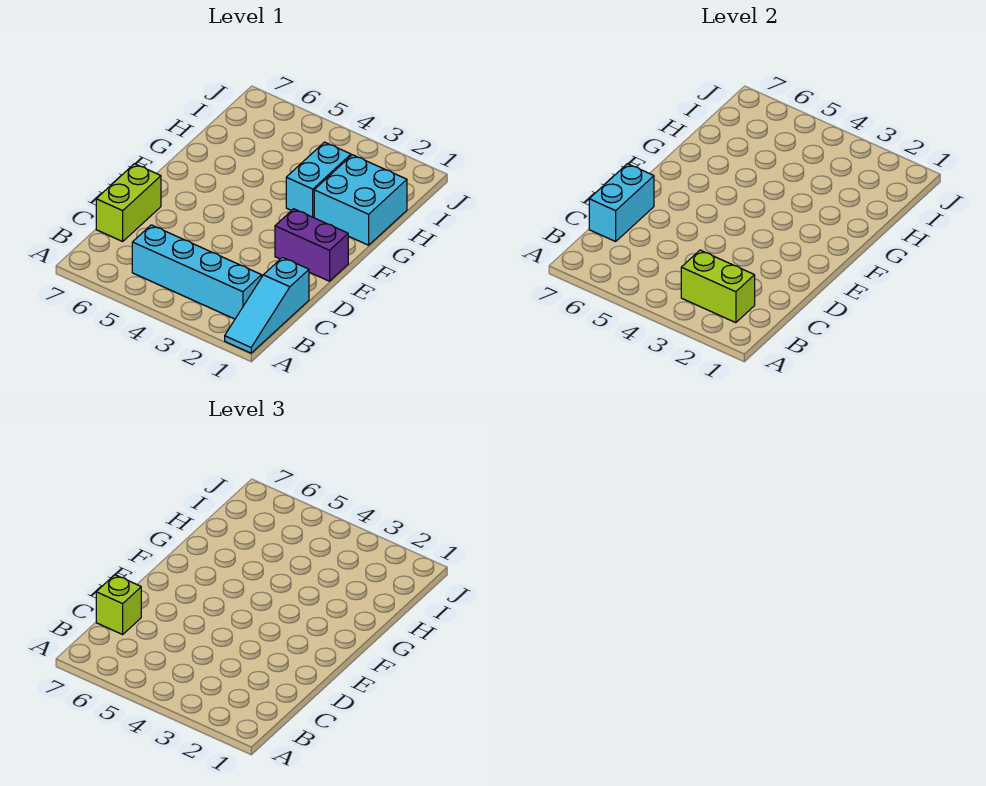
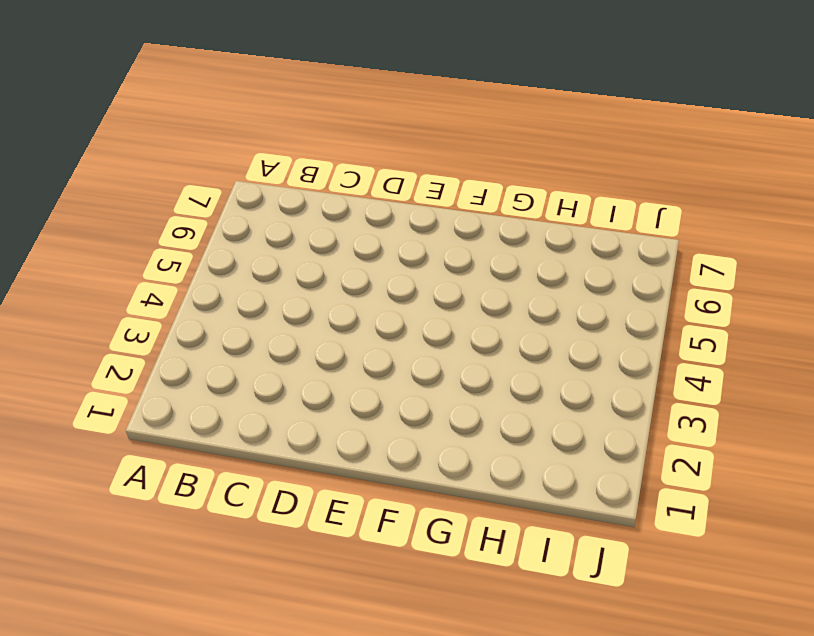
none -> cyan 1x3 slope [225,257,309,353]
none -> cyan 1x4 brick [132,225,262,319]

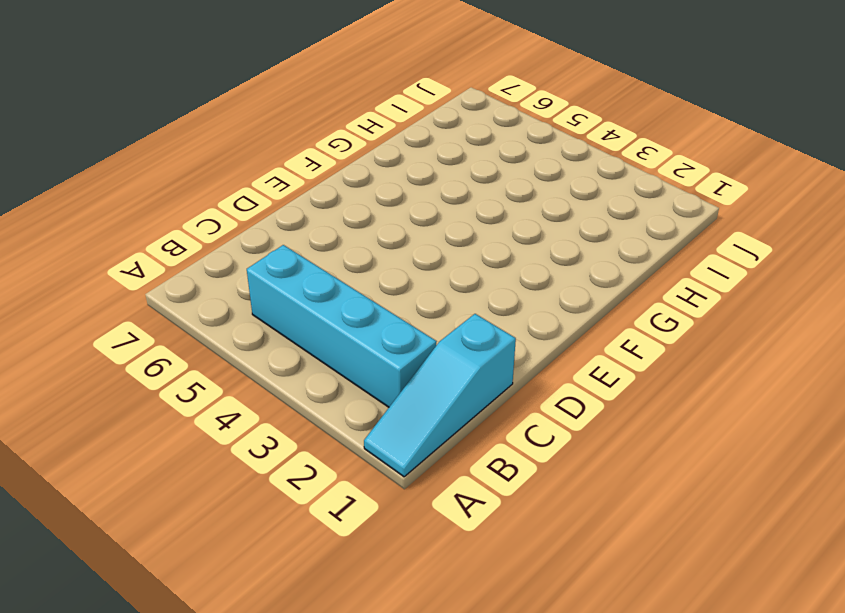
none -> lime 1x2 brick [96,164,161,241]
none -> purple 1x2 brick [275,209,348,281]

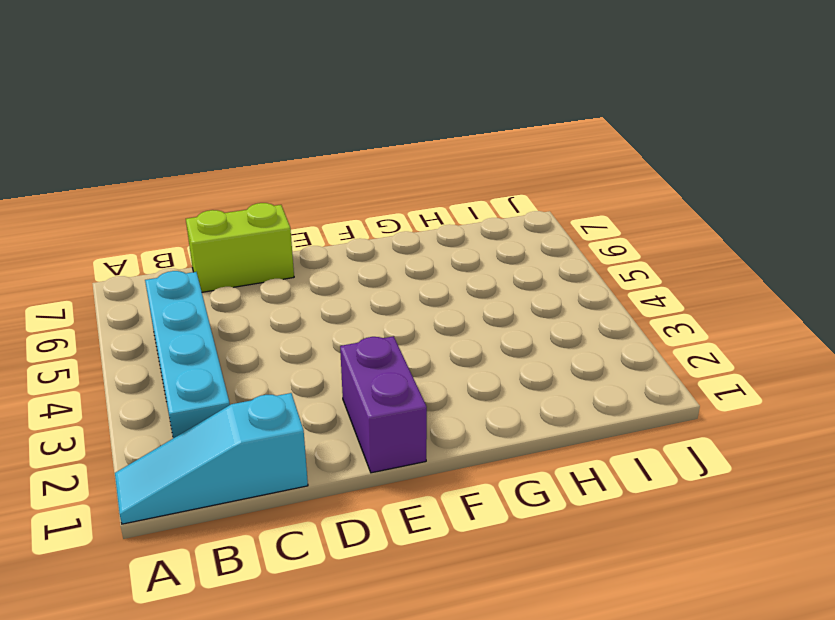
none -> cyan 2x2 brick [314,155,407,245]
none -> cyan 1x2 brick [286,142,351,218]

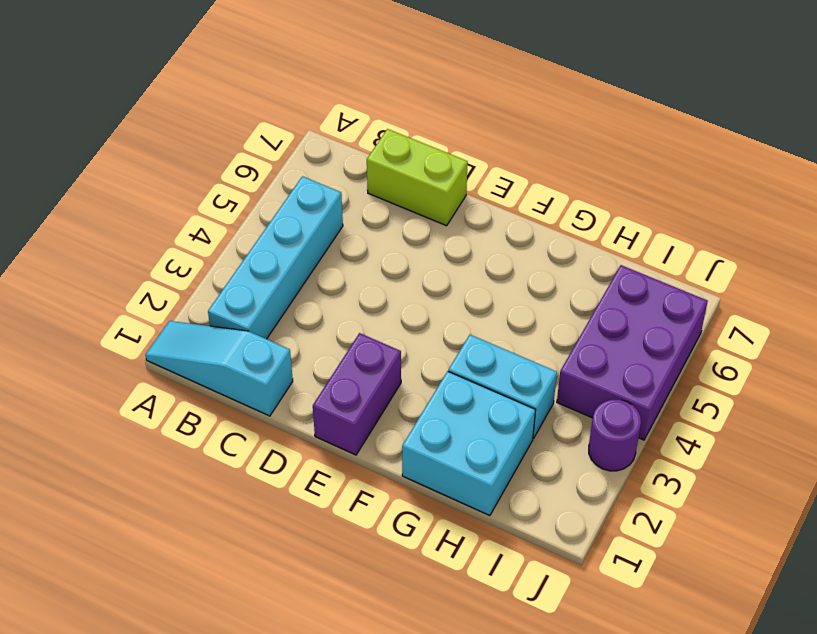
purple 2x3 brick [557,265,708,440] -> none
purple 1x1 round brick [589,400,641,471] -> none
none -> lime 1x2 brick [681,250,755,323]
none -> cyan 1x2 brick [589,164,654,241]

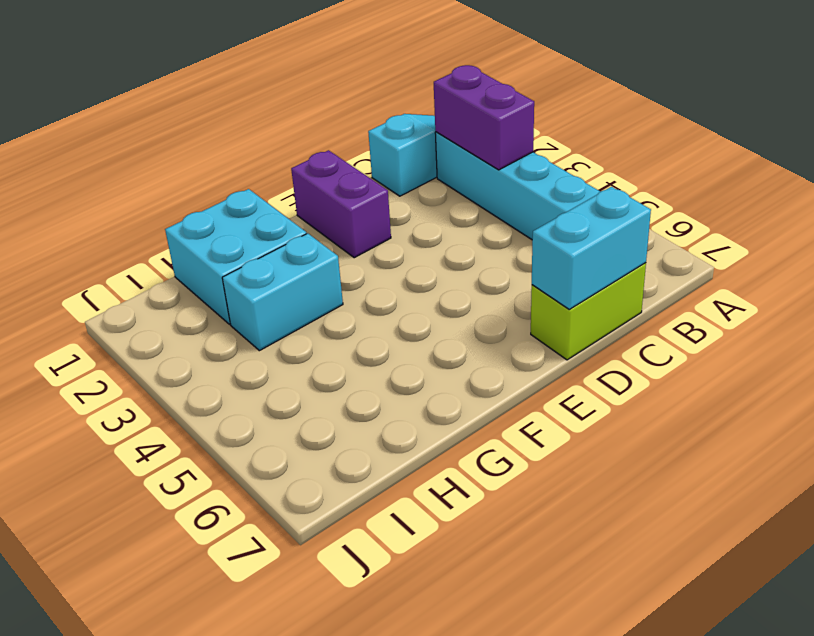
purple 1x2 brick [434,65,534,170] -> lime 1x2 brick [681,250,755,323]
none -> lime 1x1 brick [96,575,141,634]

